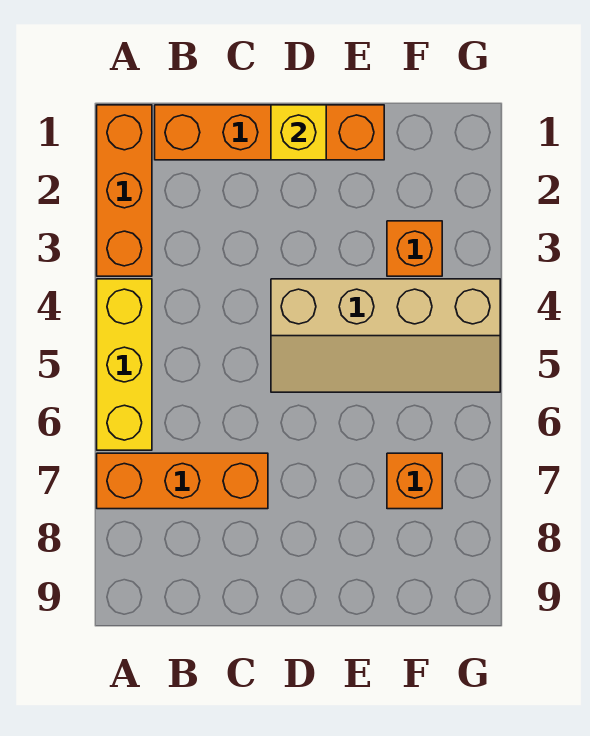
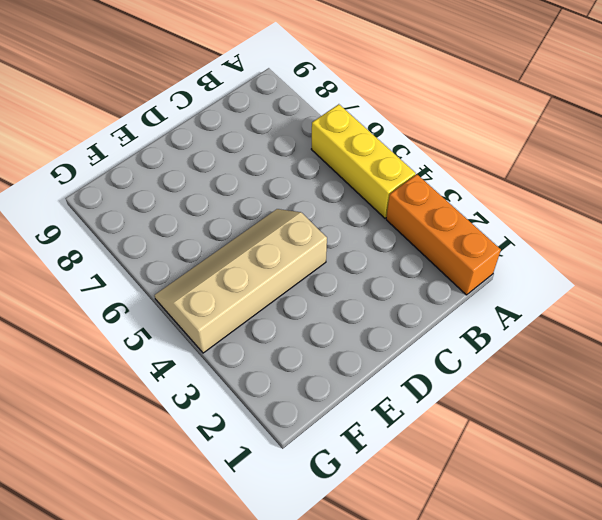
none -> orange 1x3 brick [97,453,268,509]
none -> orange 1x4 brick [155,105,384,160]

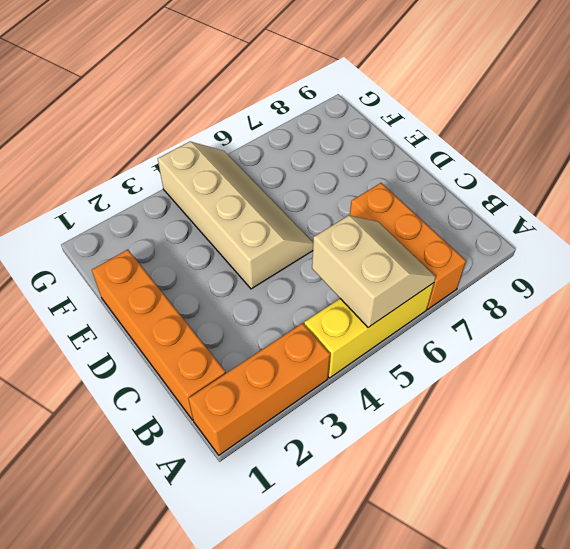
tan 2x2 slope [312,215,436,328] -> none
none -> orange 1x1 brick [387,221,442,276]
none -> orange 1x1 brick [387,453,442,509]

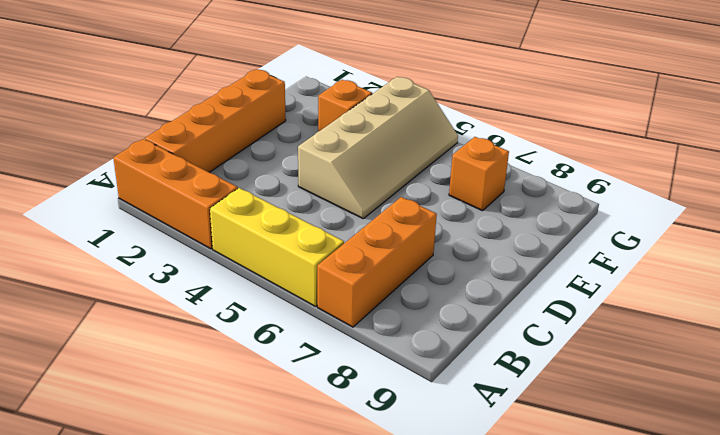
none -> yellow 1x1 brick [271,105,326,160]

